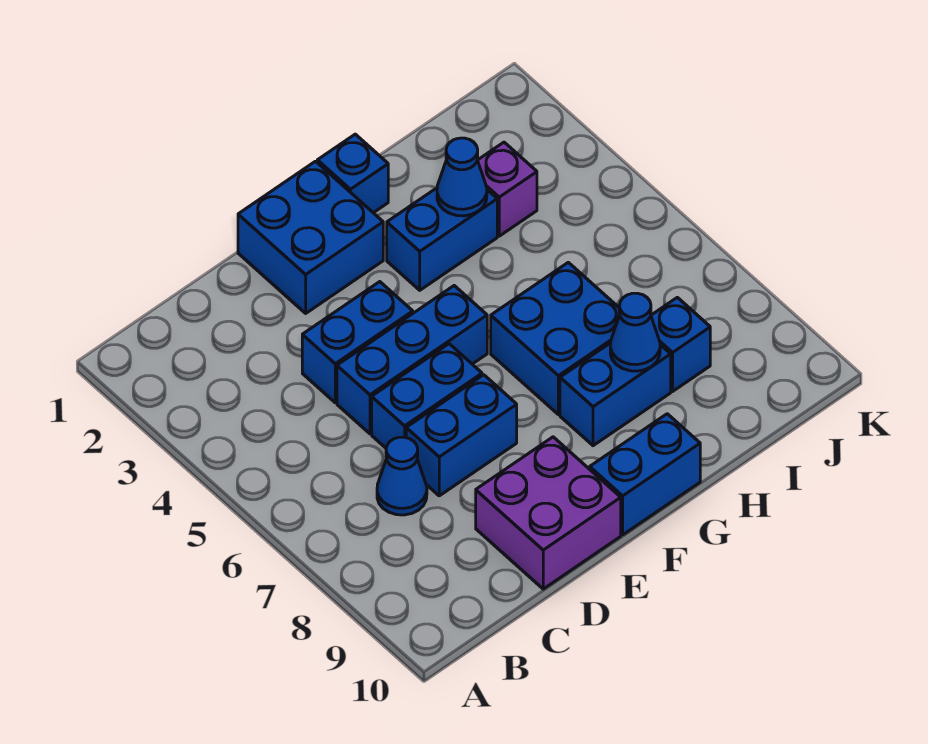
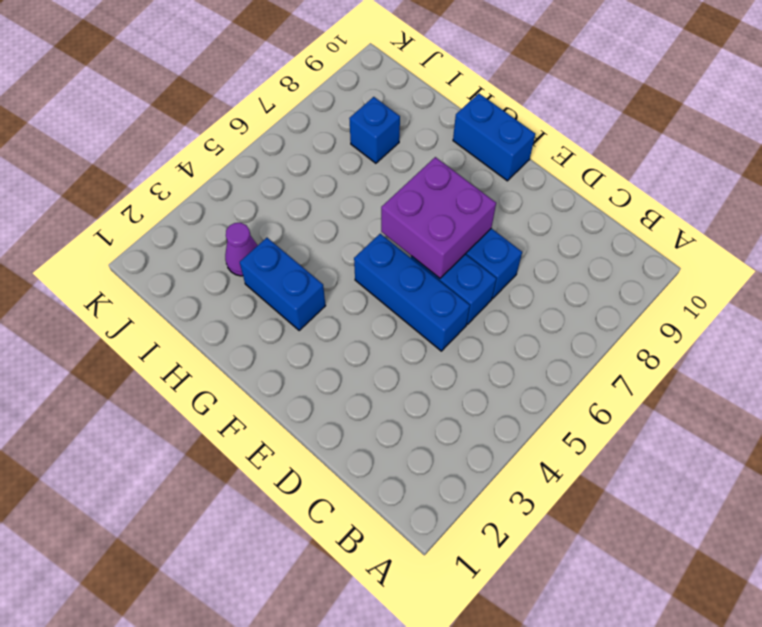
purple 2x2 brick [381,157,496,278] -> purple 2x2 brick moved to [476,437,621,589]
purple 1x1 cone [225,223,258,276] -> purple 1x1 brick [478,142,537,236]
none -> blue 1x1 cone [377,437,427,515]
none -> blue 1x2 brick [302,282,413,403]
none -> blue 2x2 brick [238,161,383,313]

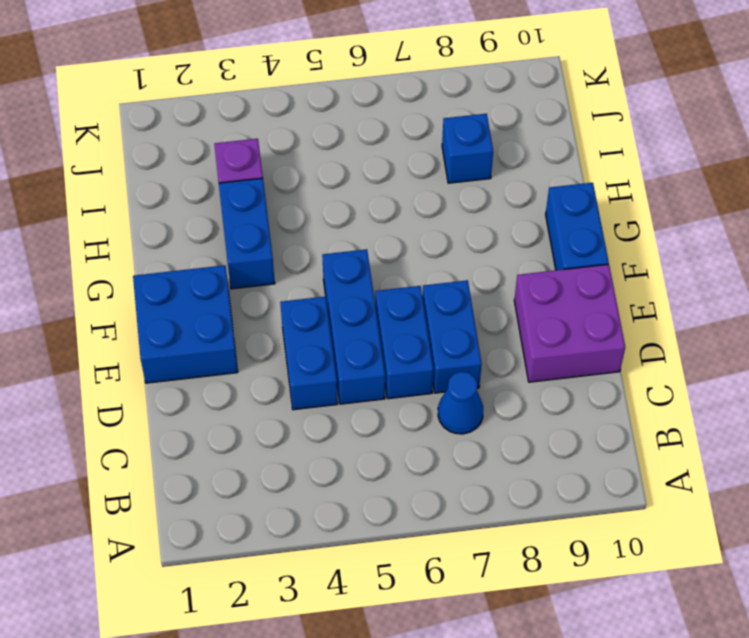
none -> blue 1x1 brick [317,134,388,213]
none -> blue 2x2 brick [491,262,620,415]
none -> blue 1x2 brick [560,343,671,446]

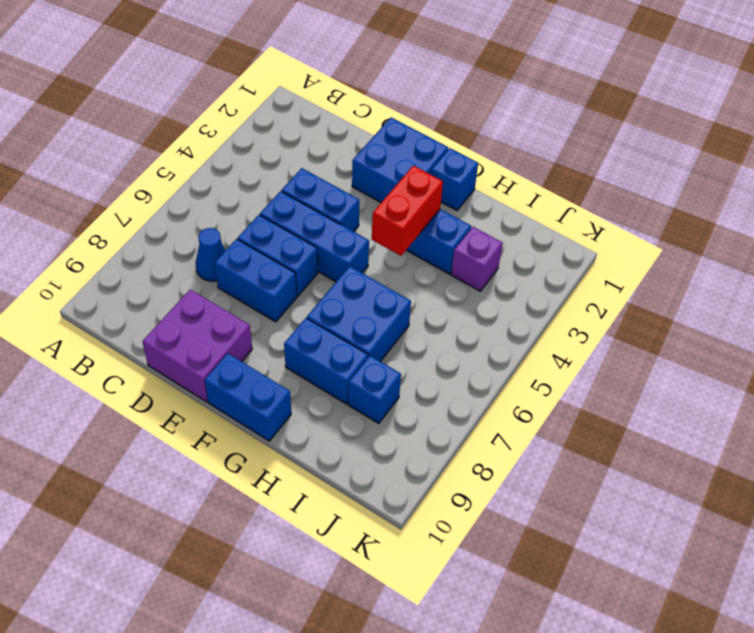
red 1x2 brick [372,166,443,256] -> none
none -> blue 1x1 cone [437,138,487,216]
none -> blue 1x1 cone [610,293,660,371]

